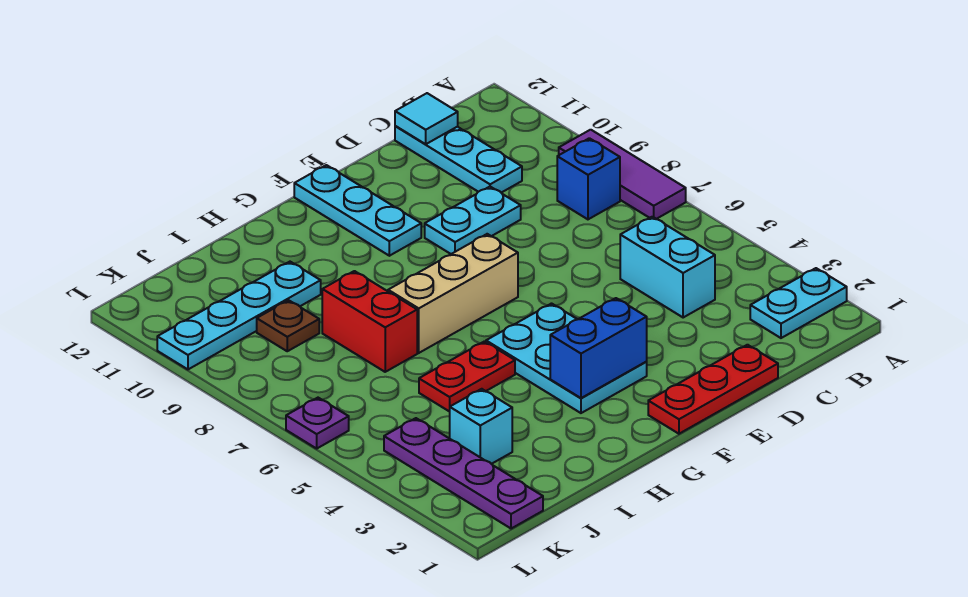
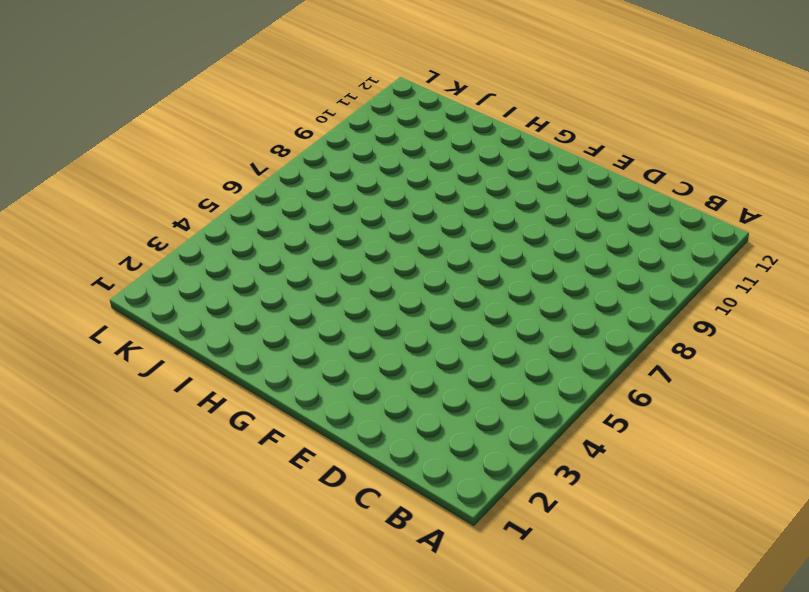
none -> cyan 1x2 plate [750,268,847,338]
none -> purple 1x3 tile [559,130,686,219]
none -> blue 1x1 brick [557,138,620,219]

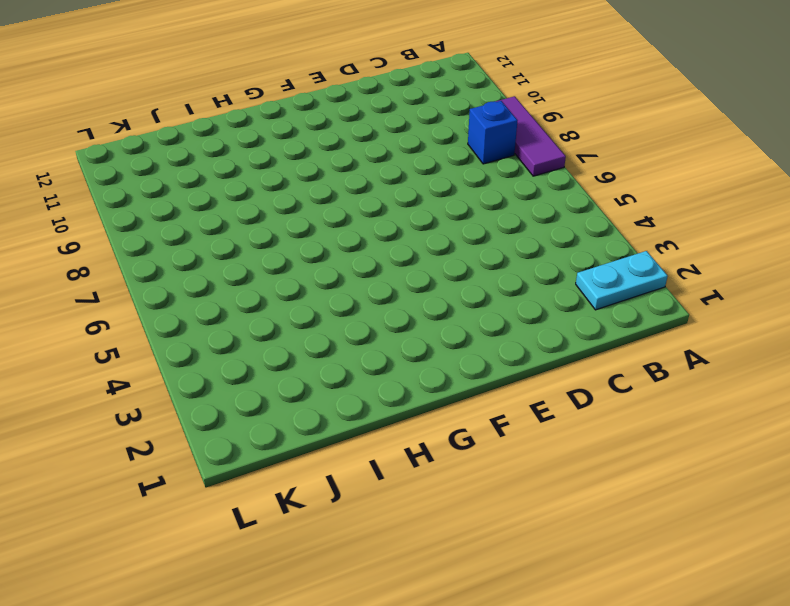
none -> cyan 1x2 brick [620,217,715,318]
none -> cyan 1x3 plate [395,126,522,193]
none -> red 1x3 plate [648,345,778,434]

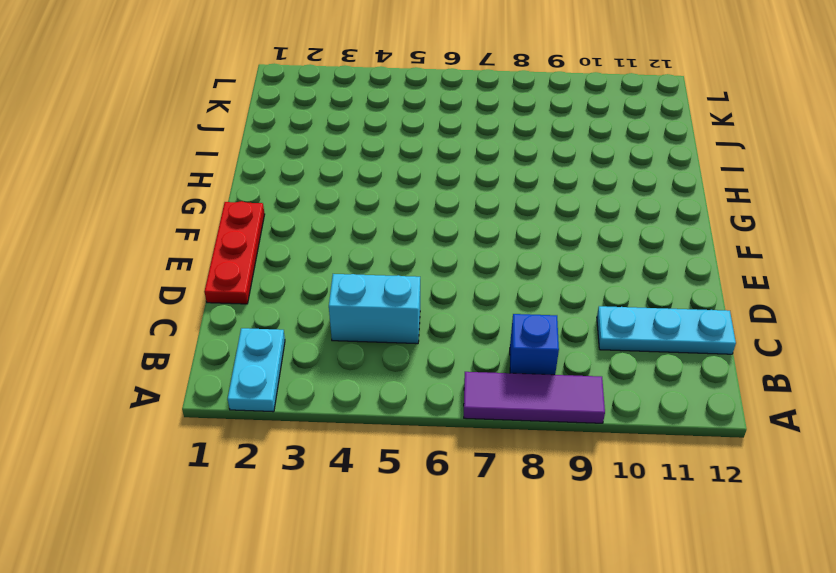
none -> cyan 1x2 plate [425,187,521,254]
none -> cyan 2x3 plate [486,304,647,413]
none -> tan 1x3 brick [388,234,518,353]

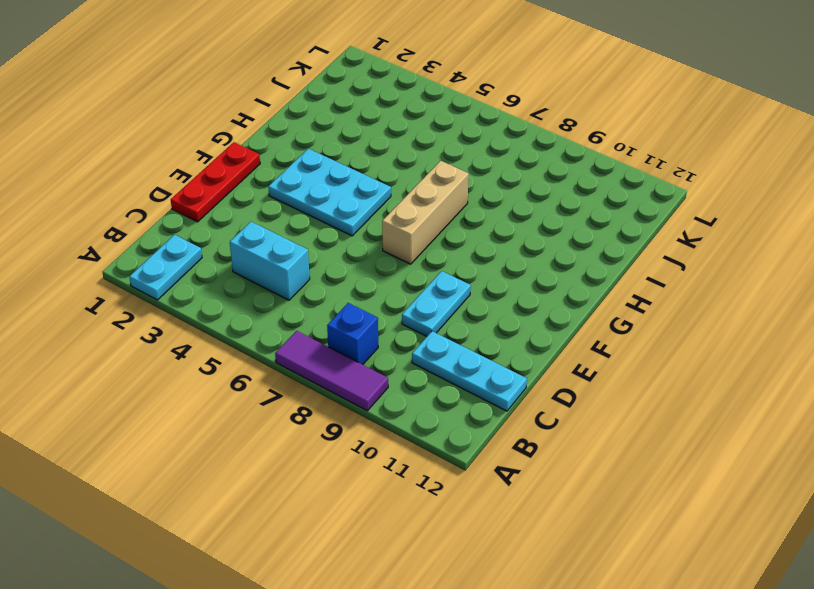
none -> cyan 1x3 plate [294,165,421,256]
none -> red 1x2 plate [419,341,515,412]
none -> red 1x2 brick [322,271,417,372]

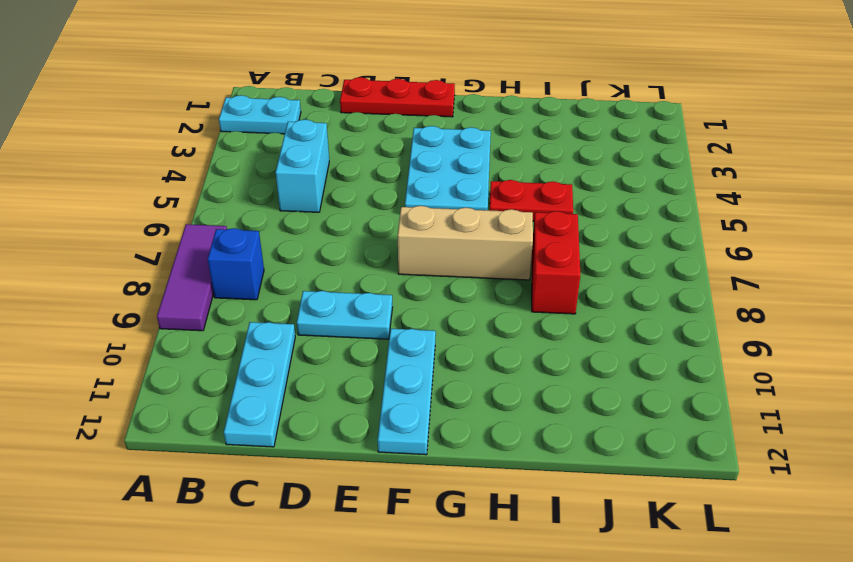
none -> cyan 1x4 plate [157,262,321,369]
none -> cyan 1x1 brick [450,389,512,464]
none -> brown 1x1 plate [257,300,319,351]

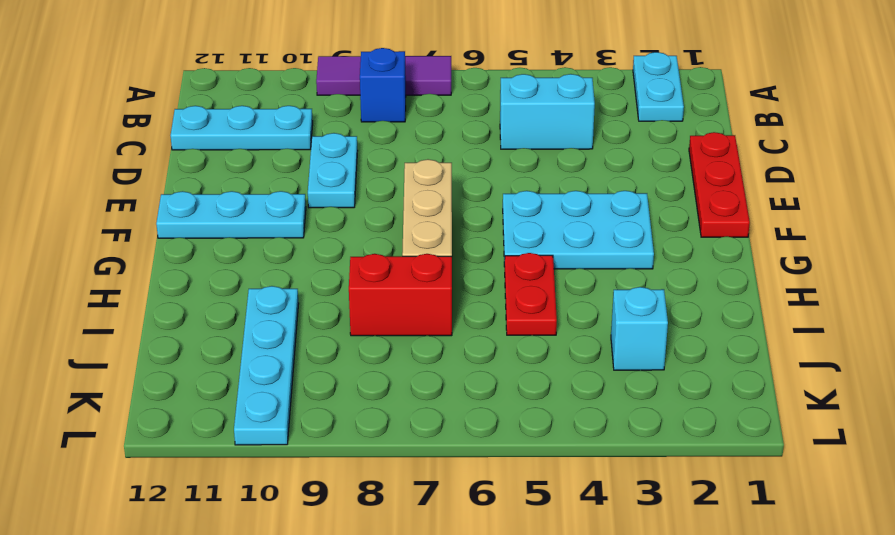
none -> brown 1x1 plate [257,300,319,351]
none -> purple 1x4 plate [384,418,543,529]
none -> purple 1x1 plate [286,398,349,448]

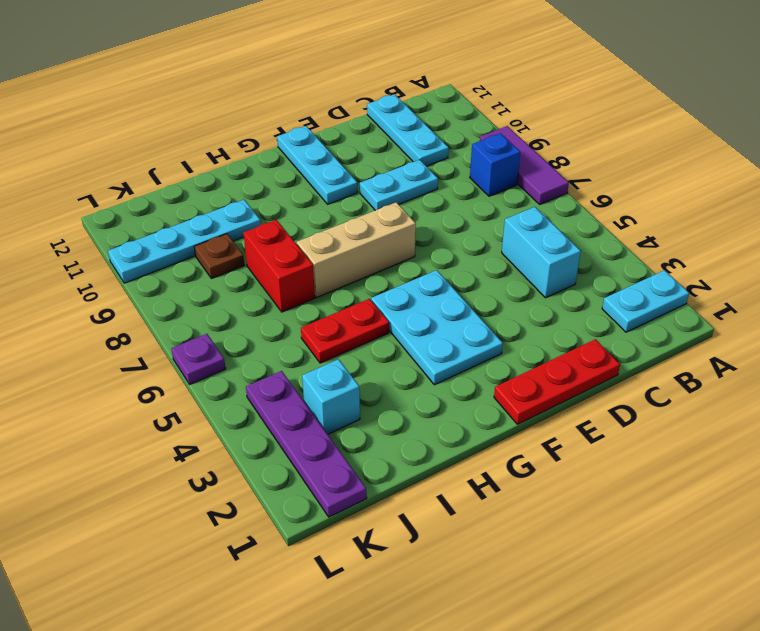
none -> cyan 1x1 tile [395,93,458,144]
none -> blue 1x2 brick [550,298,647,398]

